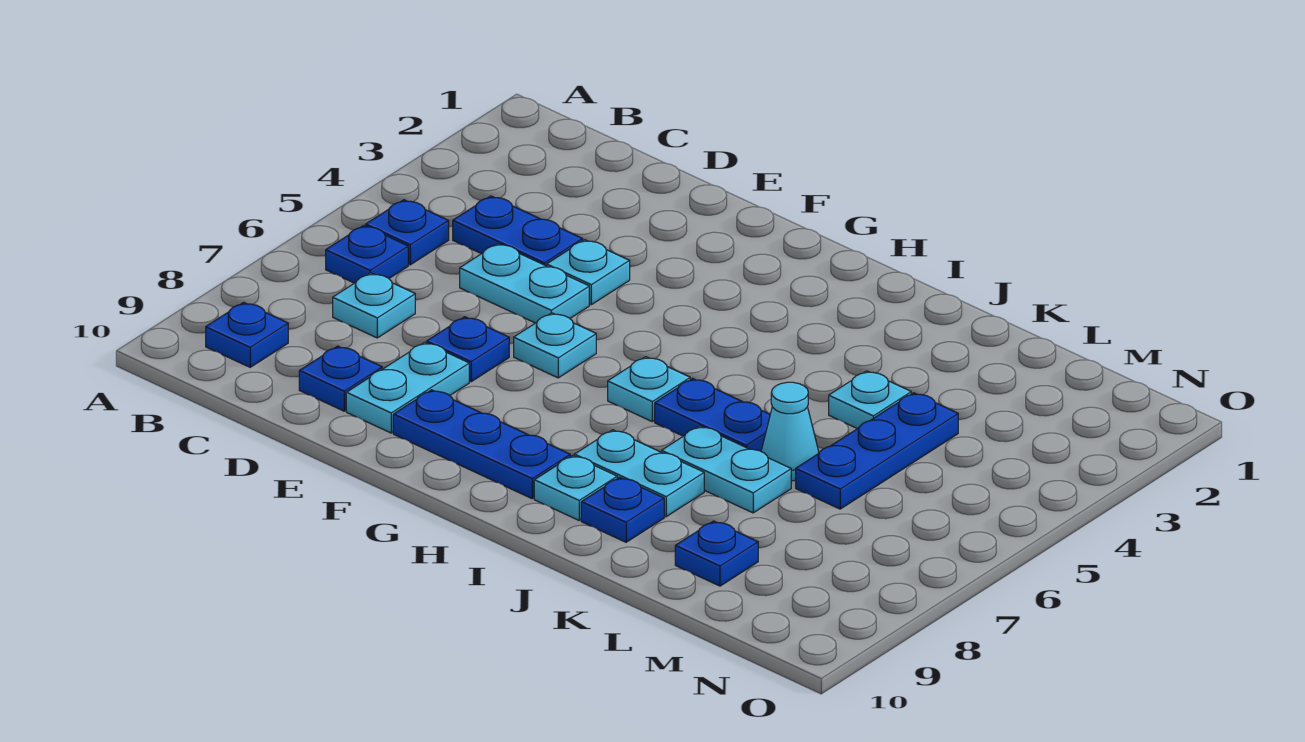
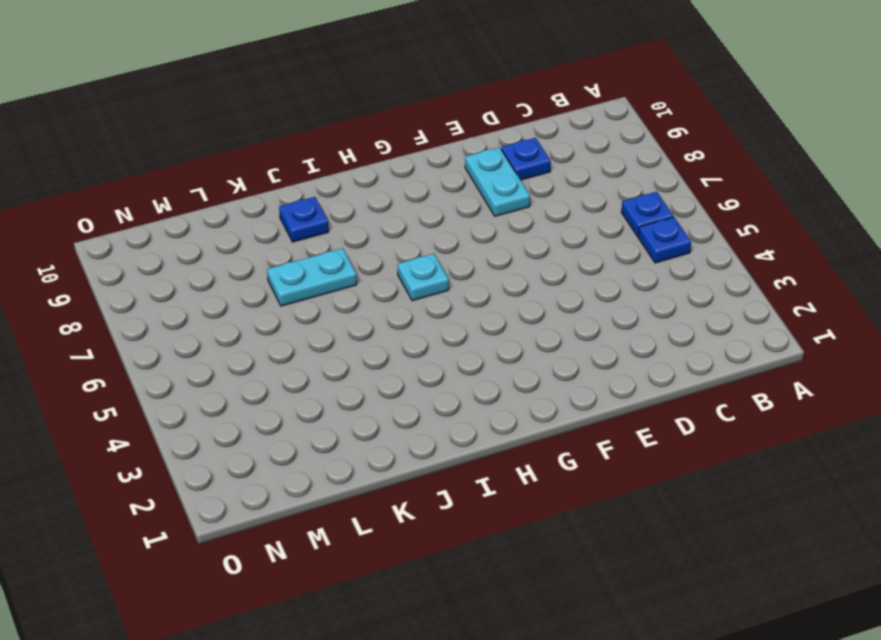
none -> blue 1x1 plate [206,302,288,367]
none -> blue 1x2 plate [453,196,583,266]
none -> cyan 1x1 plate [333,273,415,338]

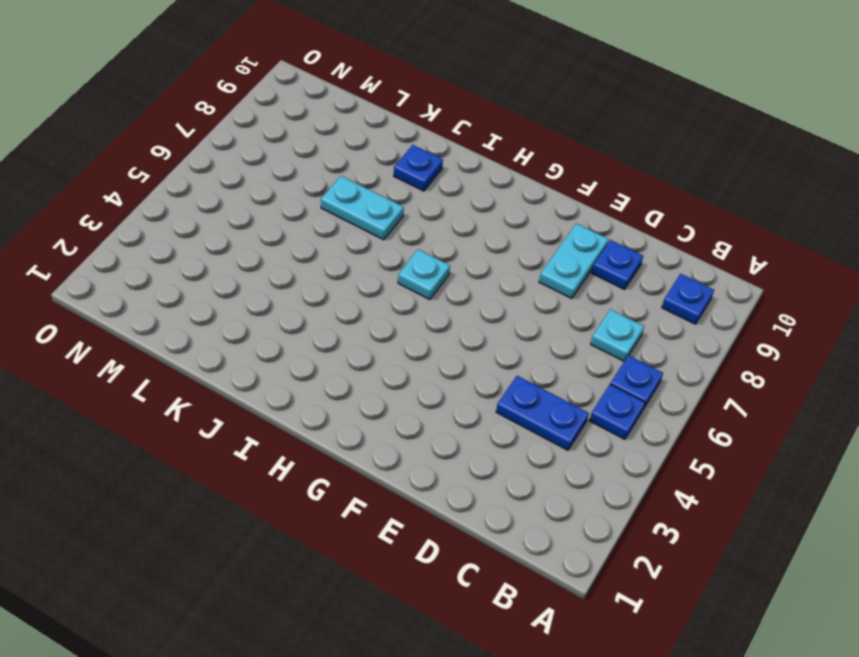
none -> cyan 1x2 plate [460,244,589,323]
none -> cyan 1x1 plate [547,240,630,305]
none -> blue 1x1 plate [427,317,509,382]

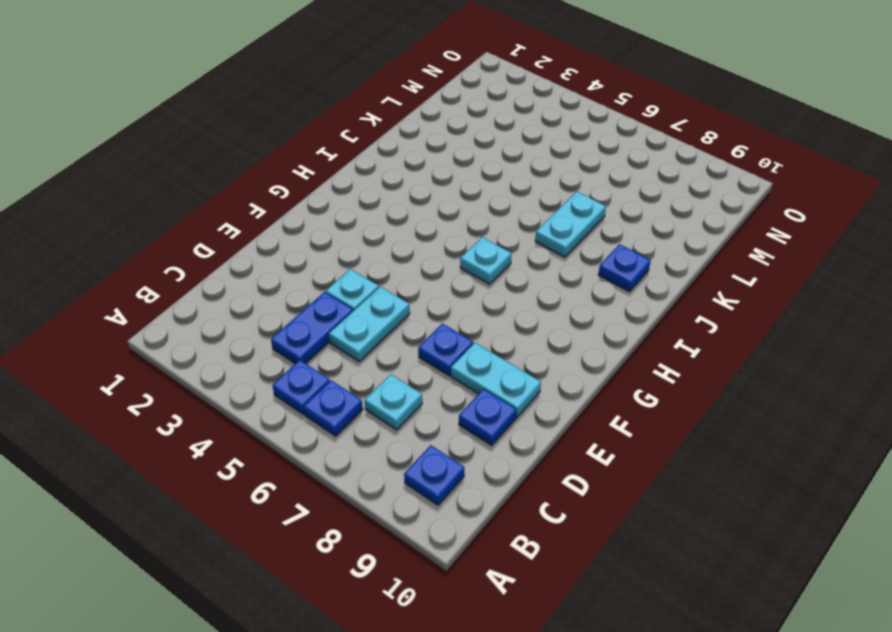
none -> cyan 1x1 plate [514,313,596,378]
none -> blue 1x3 plate [393,390,570,499]
none -> blue 1x2 plate [655,378,770,451]

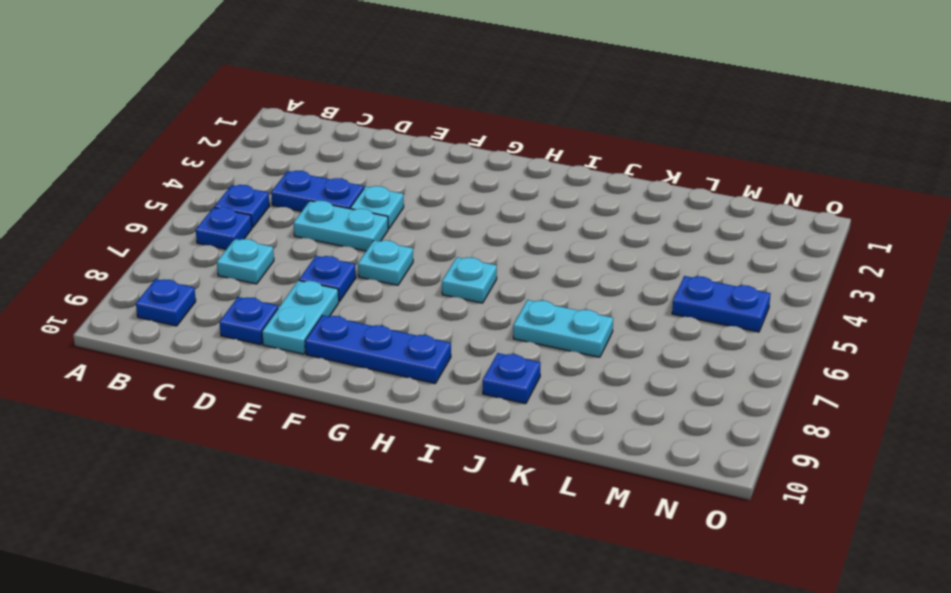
blue 1x2 plate [672,276,771,332] -> blue 1x2 plate moved to [655,378,770,451]
none -> cyan 1x2 plate [574,430,704,517]
none -> cyan 1x1 plate [534,456,617,520]
none -> cyan 1x1 plate [829,371,911,429]

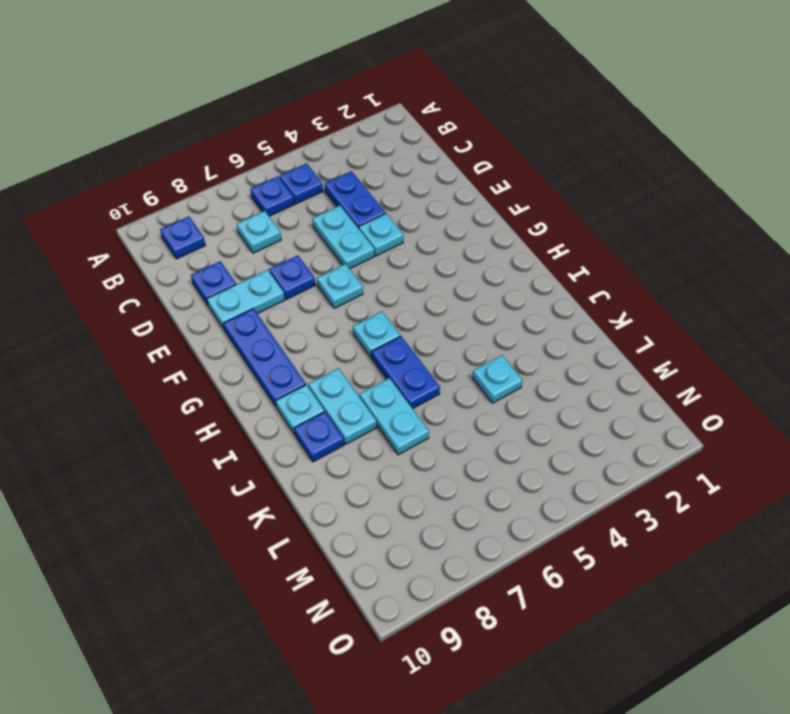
none -> cyan 1x1 cone [761,382,819,481]
none -> blue 1x3 plate [796,393,958,509]
none -> blue 1x1 plate [675,521,758,586]

